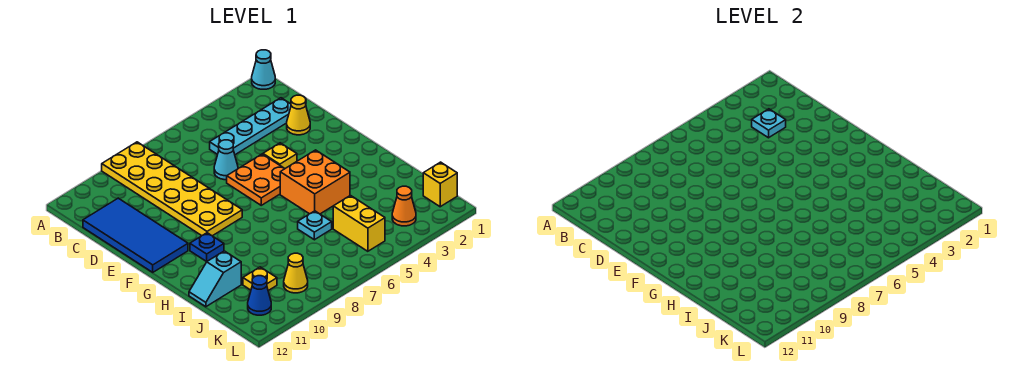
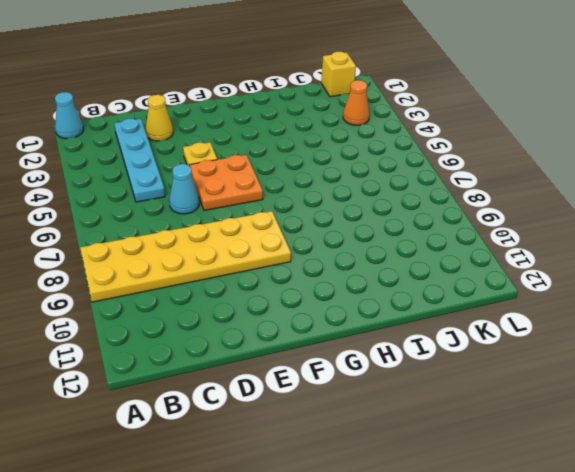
none -> blue 2x4 tile [83,198,188,272]
none -> orange 2x2 brick [280,150,350,214]
none -> blue 1x1 plate [190,233,224,262]

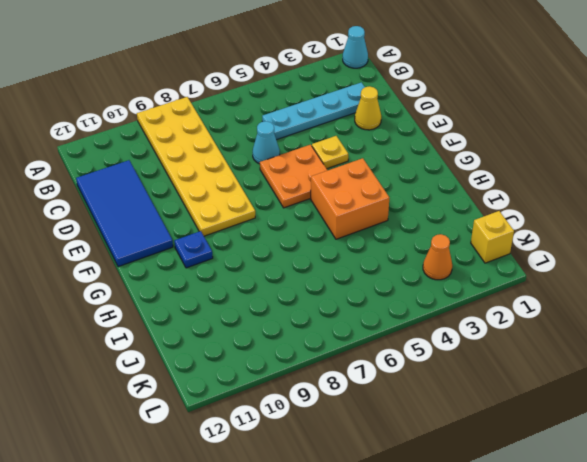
none -> cyan 1x1 plate [298,211,332,240]
none -> cyan 1x2 slope [189,251,241,307]
none -> yellow 1x2 brick [333,196,385,251]

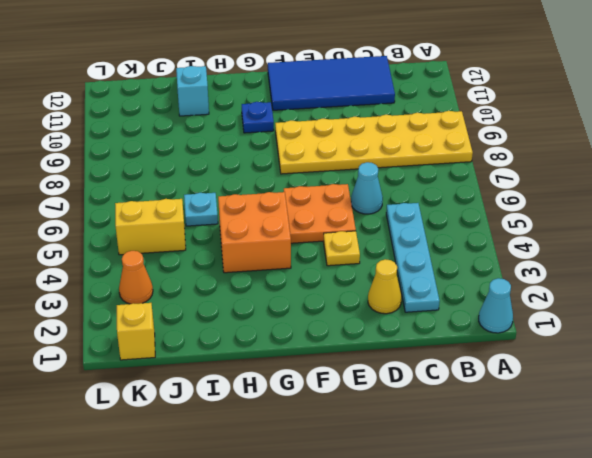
none -> yellow 1x1 plate [243,267,277,291]
none -> yellow 1x1 cone [284,253,308,293]
none -> blue 1x1 cone [248,276,271,315]

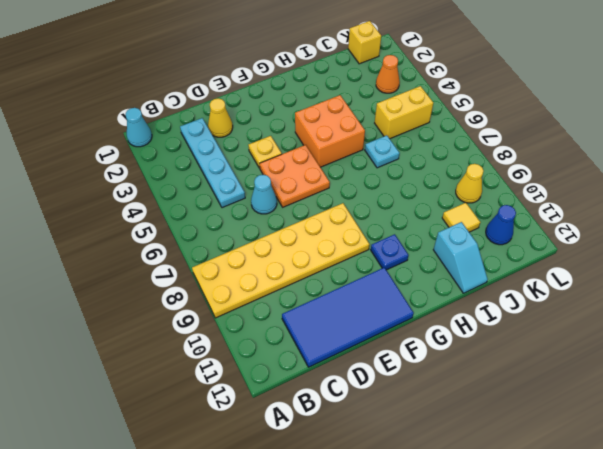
yellow 1x1 tile [442,203,480,232] -> yellow 1x1 plate [243,267,277,291]
none -> cyan 1x1 plate [752,109,786,138]

